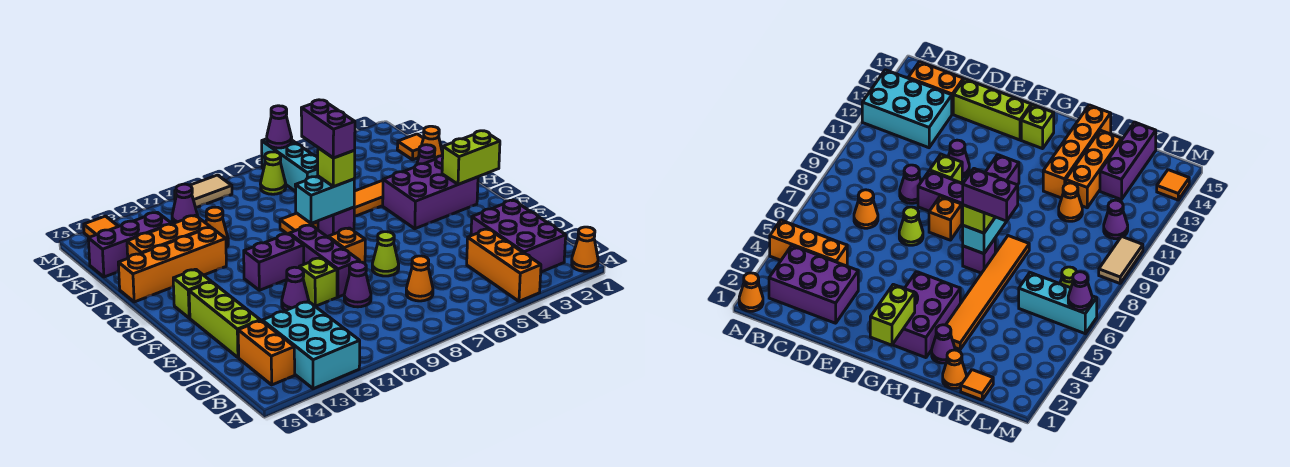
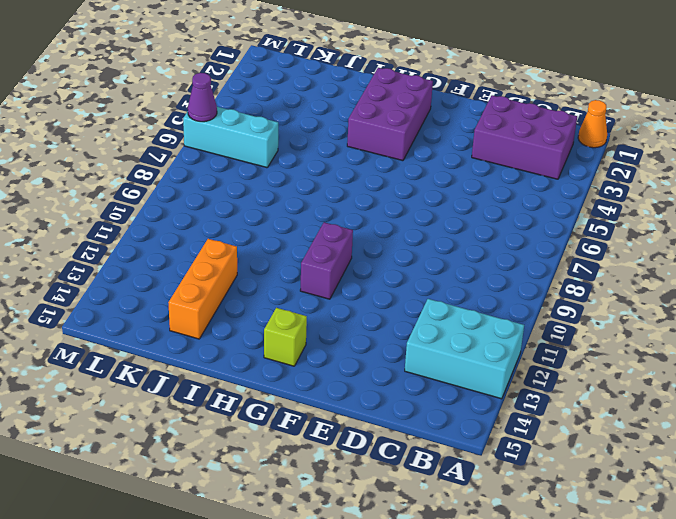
none -> orange 1x3 brick [467,229,541,301]
none -> orange 1x2 brick [238,321,295,385]
none -> orange 1x1 cone [406,256,433,301]
none -> purple 1x1 cone [344,262,371,307]

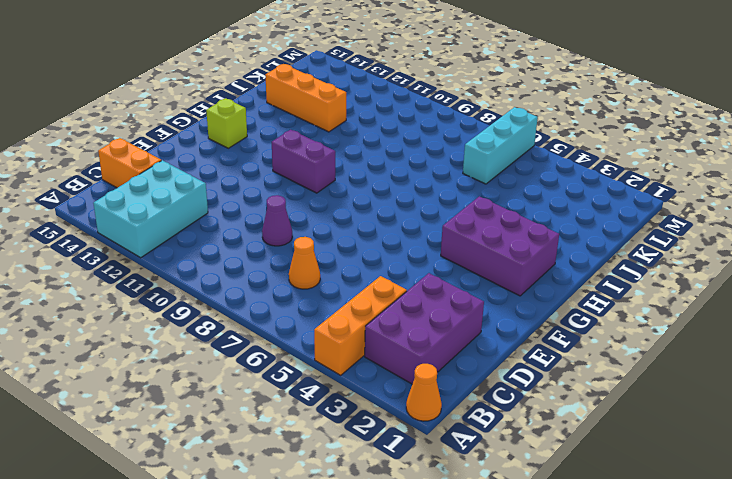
orange 1x2 brick [98,138,161,188] -> orange 1x2 brick turned to [238,321,295,385]
none -> lime 1x3 brick [189,282,260,358]
none -> lime 1x1 cone [372,232,399,276]
none -> purple 1x3 brick [289,225,360,297]
none -> lime 1x1 brick [299,258,337,306]

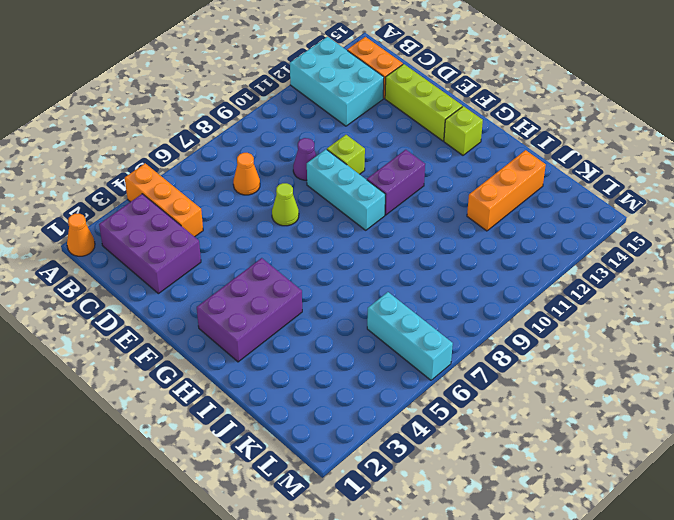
cyan 1x3 brick [307,149,385,230] -> purple 1x3 brick [289,225,360,297]
none -> purple 1x1 cone [282,267,309,311]
none -> orange 1x1 brick [328,228,365,263]
none -> purple 1x1 brick [318,207,354,237]
none -> purple 1x1 cone [417,145,435,164]

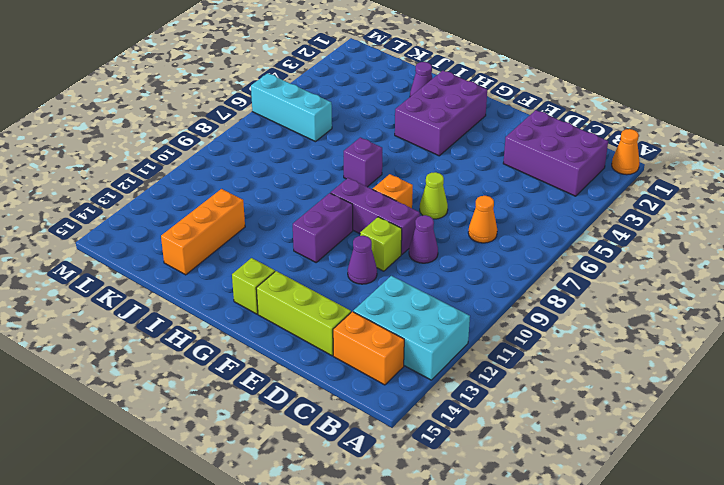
none -> orange 1x3 brick [467,229,541,301]
none -> orange 1x6 tile [280,180,383,234]
none -> orange 1x4 brick [118,227,226,302]
none -> orange 1x1 cone [422,126,443,159]

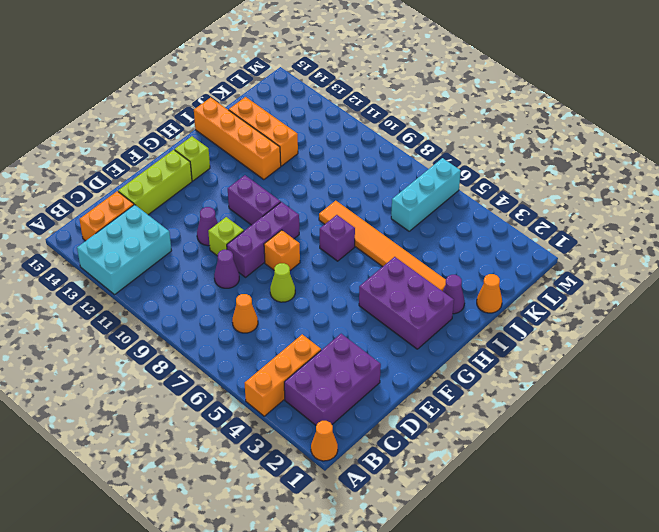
none -> orange 1x1 cone [206,207,228,247]
none -> orange 1x1 tile [397,134,423,160]
none -> purple 1x3 brick [88,212,171,277]
none -> lime 1x1 cone [261,152,286,194]

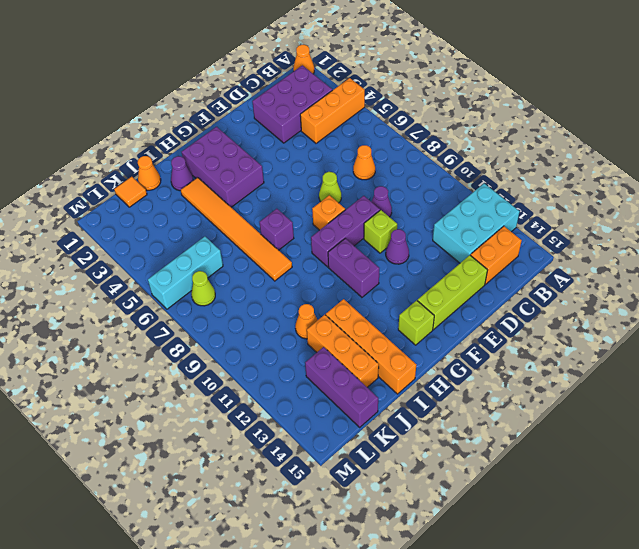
none -> purple 1x1 cone [172,184,198,224]
none -> tan 1x2 tile [175,175,232,208]
none -> orange 1x1 tile [84,216,118,237]
none -> lime 1x2 brick [442,131,500,184]

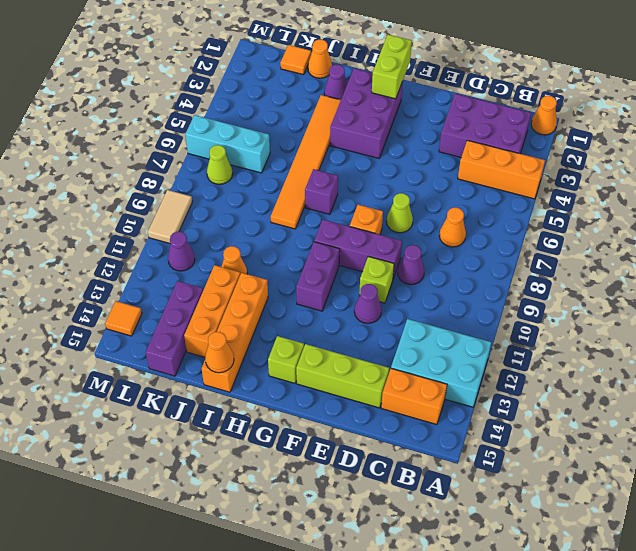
orange 1x1 cone [205,332,234,373] -> none
none -> cyan 1x2 brick [295,176,354,223]
none -> purple 1x1 cone [267,106,292,148]
none -> lime 1x1 brick [318,148,355,187]
none -> purple 1x2 brick [301,100,355,158]

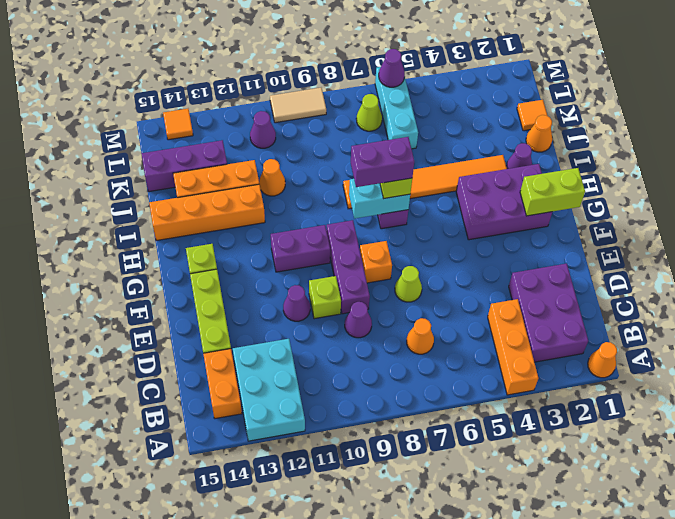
purple 1x2 brick [351,137,414,187] -> purple 1x2 brick turned to [301,100,355,158]

